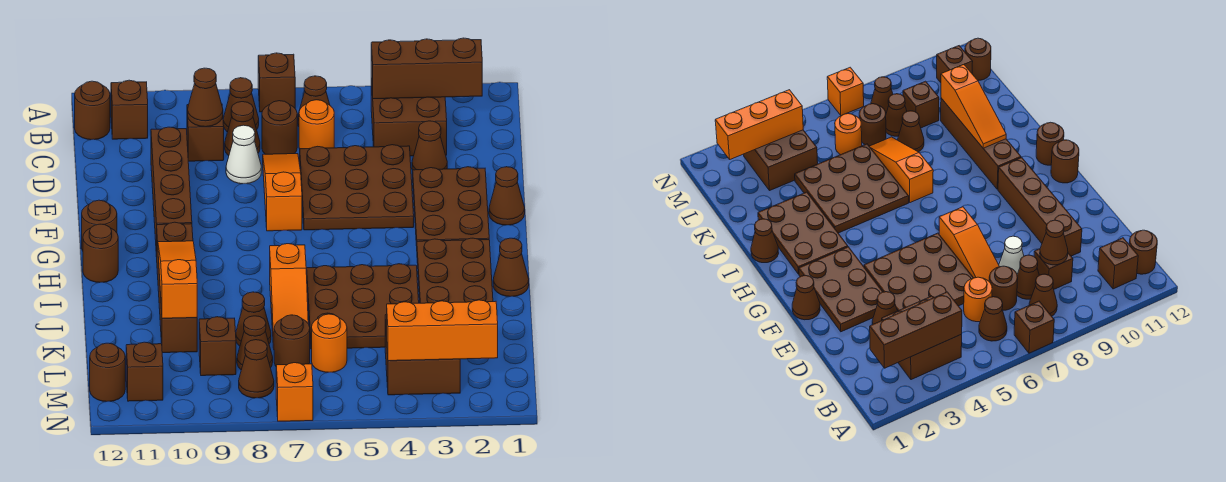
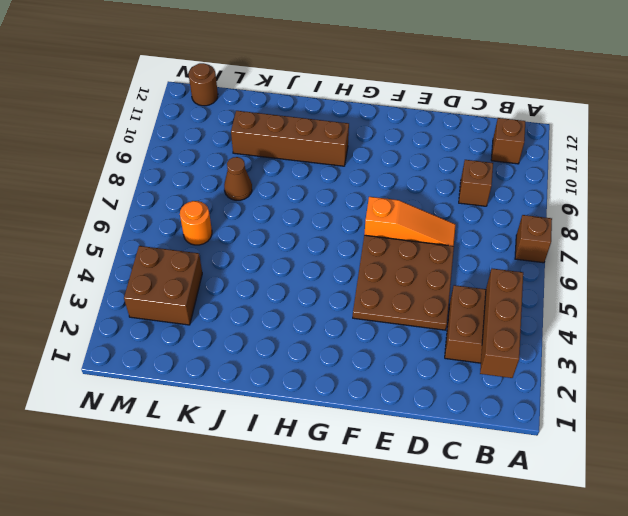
none -> brown 1x1 cone [298,76,330,126]
none -> brown 1x1 cone [223,78,259,132]
none -> brown 1x1 round brick [75,81,110,140]
none -> orange 1x1 round brick [299,100,334,149]

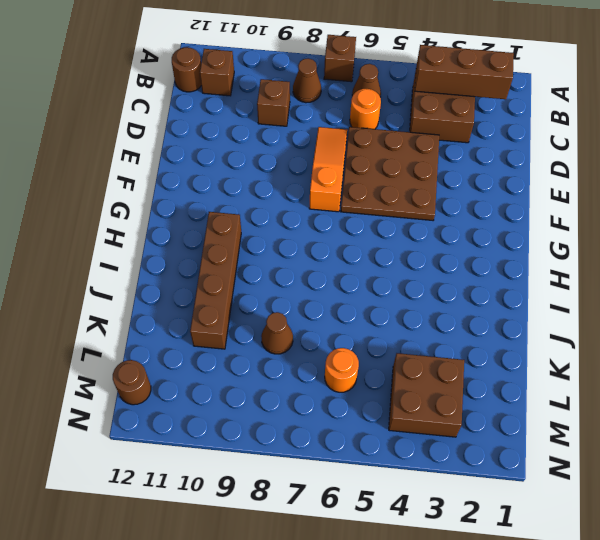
none -> brown 1x1 round brick [262,101,297,154]
none -> brown 1x1 cone [225,102,260,156]
none -> brown 1x1 cone [412,121,447,170]
none -> white 1x1 cone [226,125,261,184]

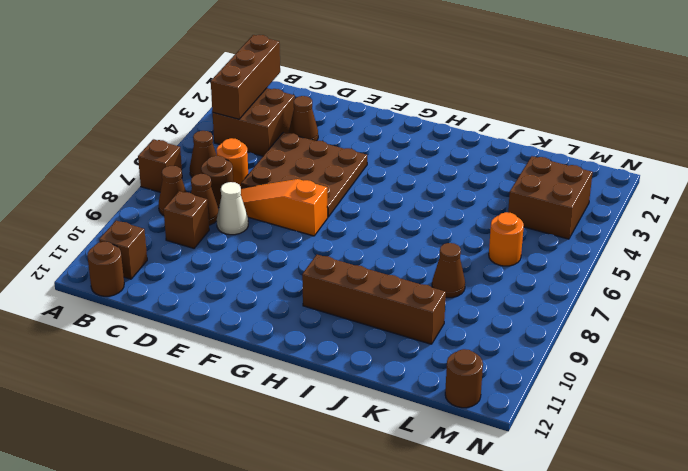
none -> brown 1x4 brick [151,127,192,257]
none -> brown 2x3 plate [413,167,489,246]
none -> brown 1x1 cone [489,167,525,225]
none -> brown 1x1 round brick [82,200,117,251]

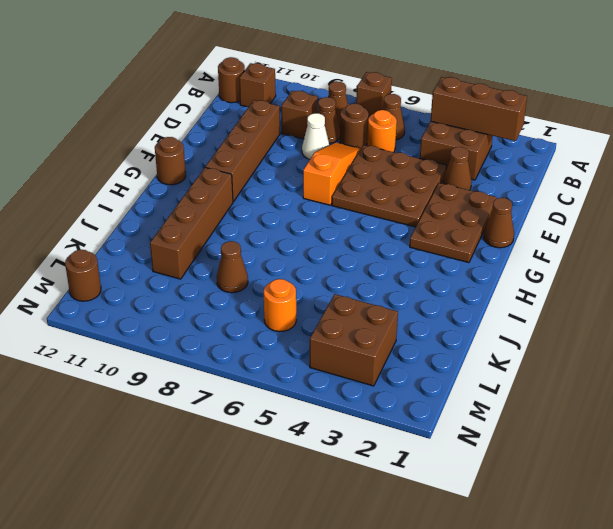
none -> brown 2x3 plate [417,238,493,303]
none -> brown 1x1 round brick [83,224,118,283]
none -> brown 1x1 cone [493,238,529,297]
none -> brown 3x3 plate [307,264,419,349]

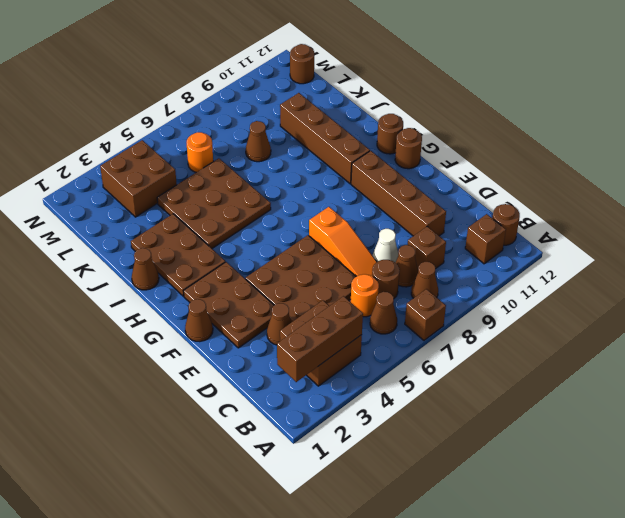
none -> orange 1x3 slope [270,244,308,348]
none -> brown 1x1 round brick [274,315,310,366]
none -> brown 1x1 cone [237,316,273,370]
none -> brown 1x1 brick [199,317,236,376]

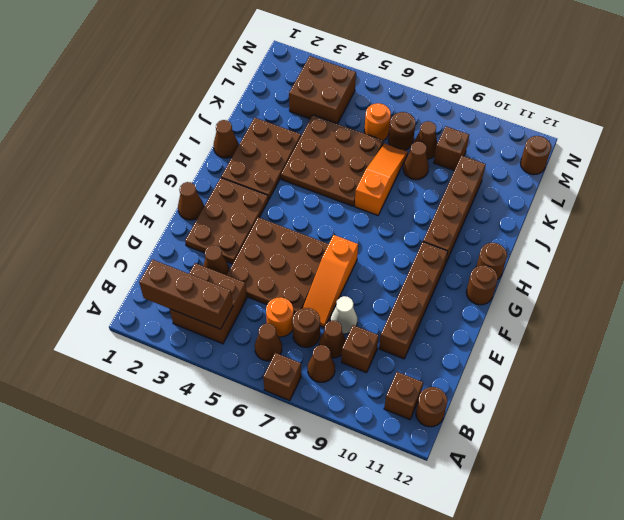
none -> brown 1x1 cone [239,340,274,398]
none -> brown 1x1 brick [126,342,163,401]
none -> orange 1x1 brick [276,363,313,421]
none -> brown 1x1 cone [188,68,223,127]

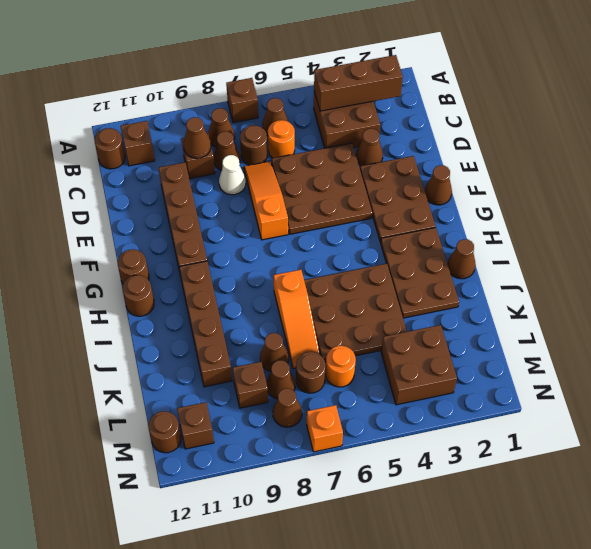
none -> orange 1x3 slope [158,241,197,318]
none -> orange 1x3 brick [387,300,498,361]

